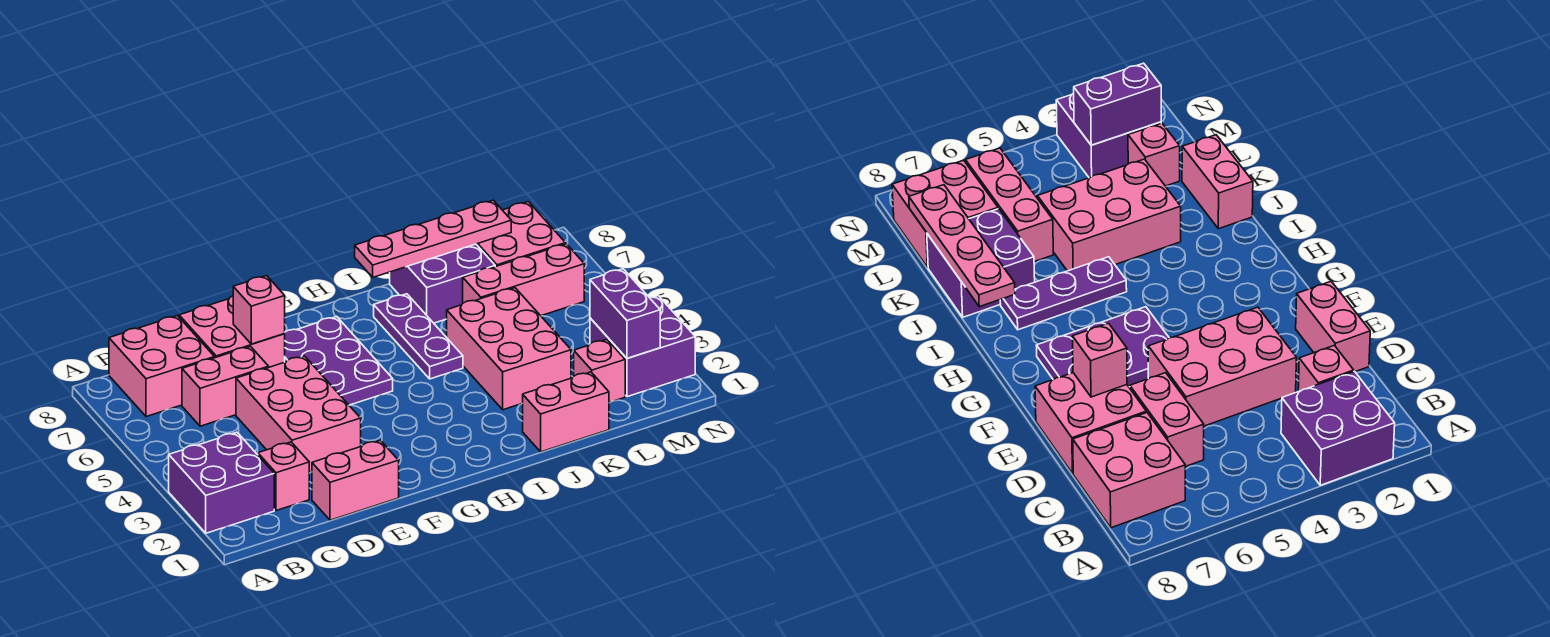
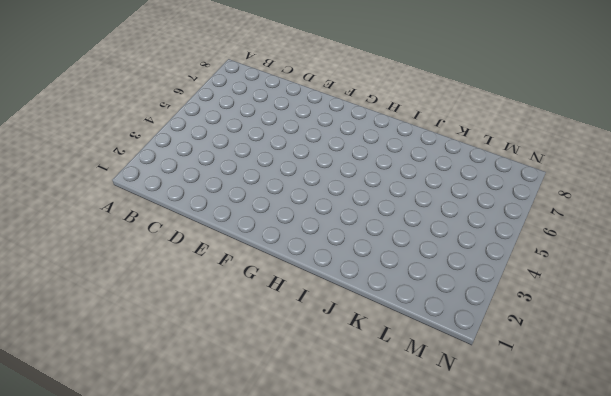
none -> purple 2x2 brick [169,432,274,533]
none -> pink 2x2 brick [109,316,215,417]
none -> pink 1x1 brick [258,442,309,511]

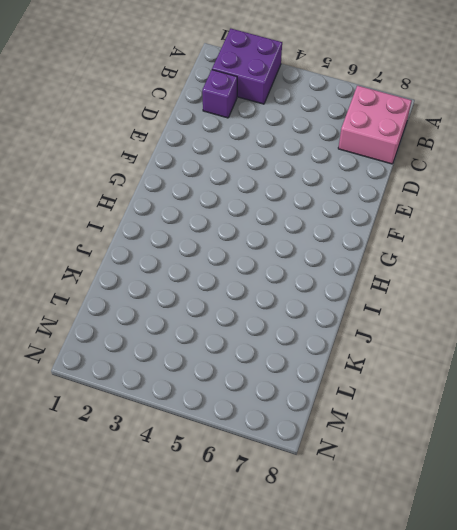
purple 1x1 brick [202,70,237,118] -> pink 1x1 brick [258,442,309,511]
none -> pink 1x2 brick [182,346,269,426]
none -> pink 1x2 brick [312,440,399,520]
none -> pink 2x3 brick [236,356,361,473]

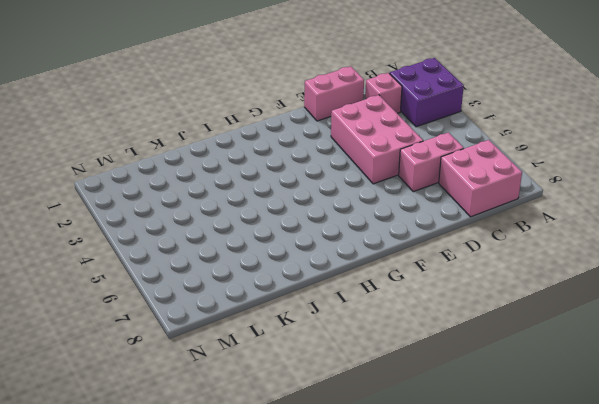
none -> pink 2x2 brick [179,296,285,367]
none -> purple 2x3 plate [284,316,393,405]
none -> purple 1x3 plate [374,294,463,379]

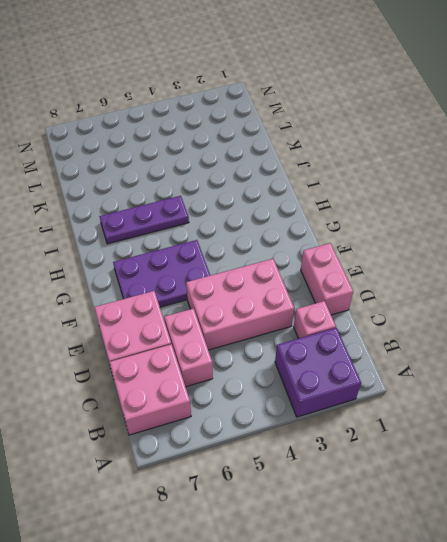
none -> pink 1x2 brick [523,372,609,452]
none -> pink 2x3 brick [447,288,571,410]
none -> purple 2x2 brick [390,244,495,323]

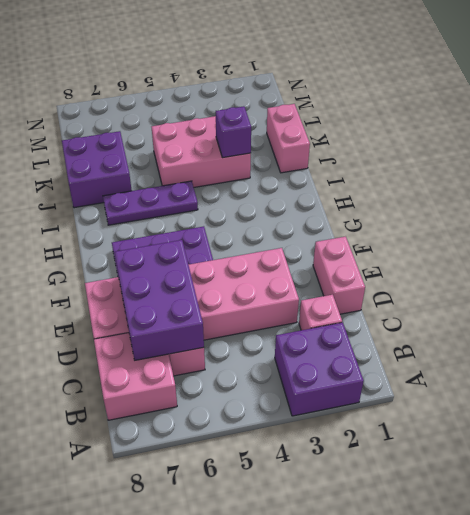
purple 2x3 brick [115,240,204,360] -> pink 1x1 brick [233,276,285,344]
purple 1x1 brick [216,106,251,158] -> none
none -> pink 1x3 brick [463,244,584,316]
none -> pink 1x1 brick [574,340,625,402]
none -> pink 2x2 brick [476,202,565,267]

